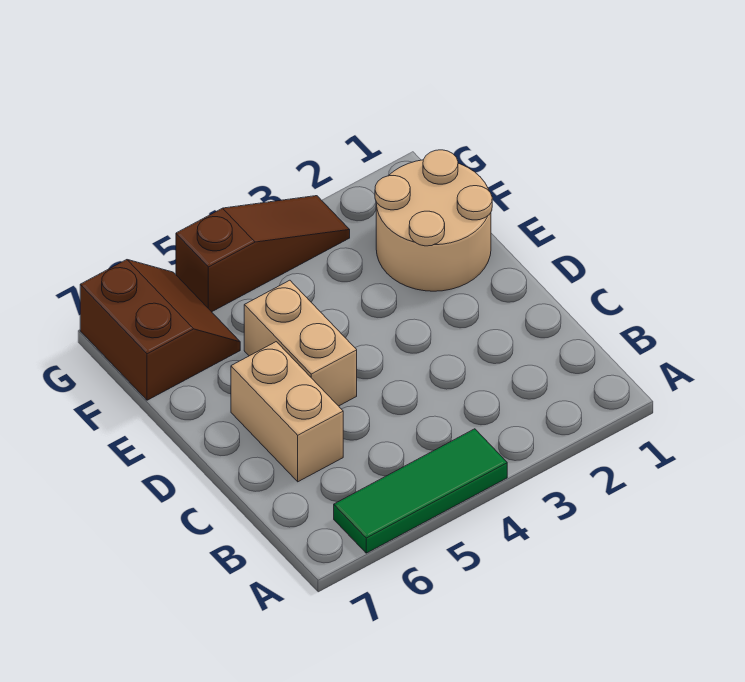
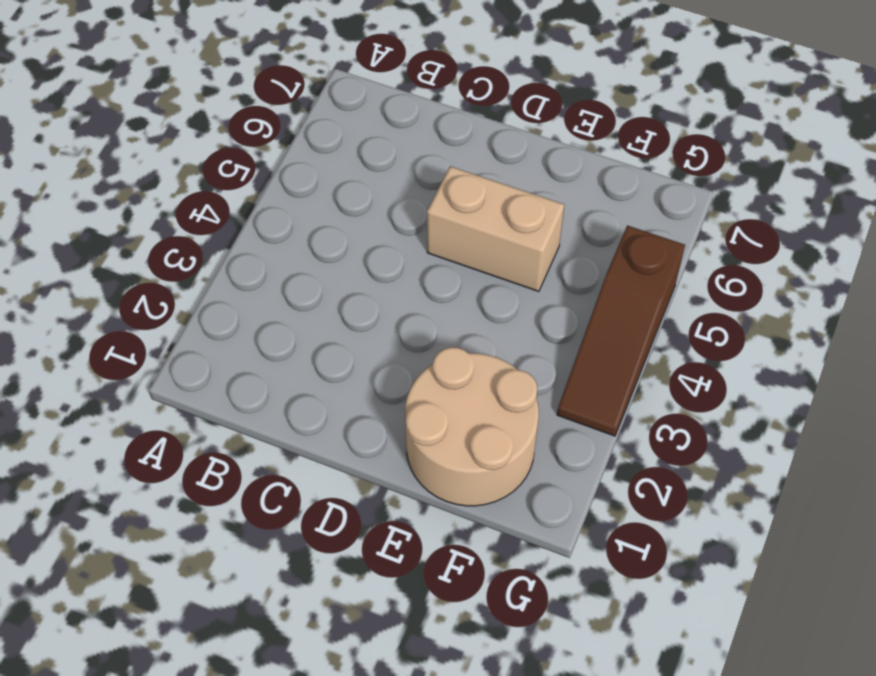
none -> green 1x3 tile [334,429,507,553]
none -> tan 1x2 brick [231,342,343,482]

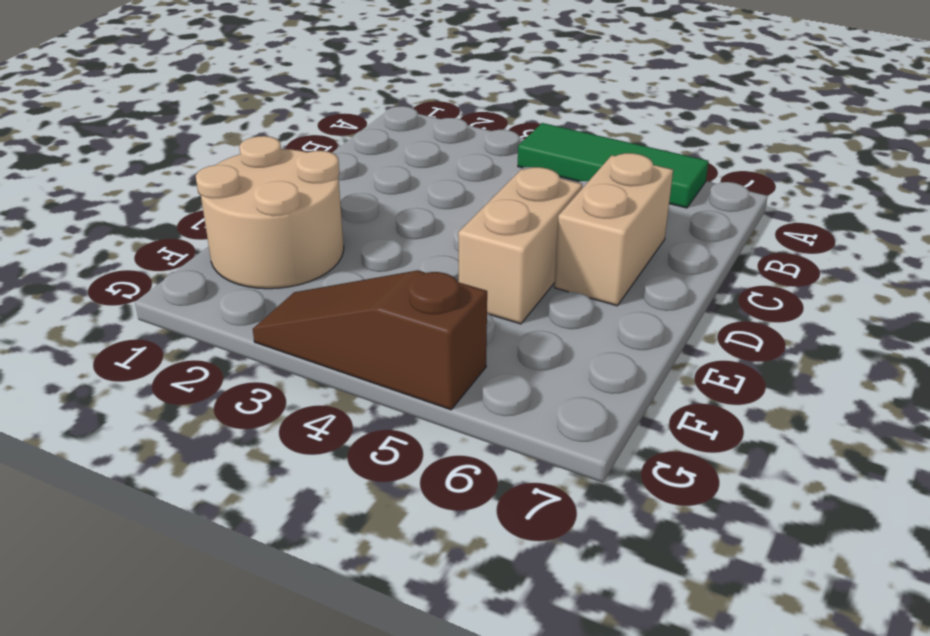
none -> brown 2x2 slope [80,260,240,400]

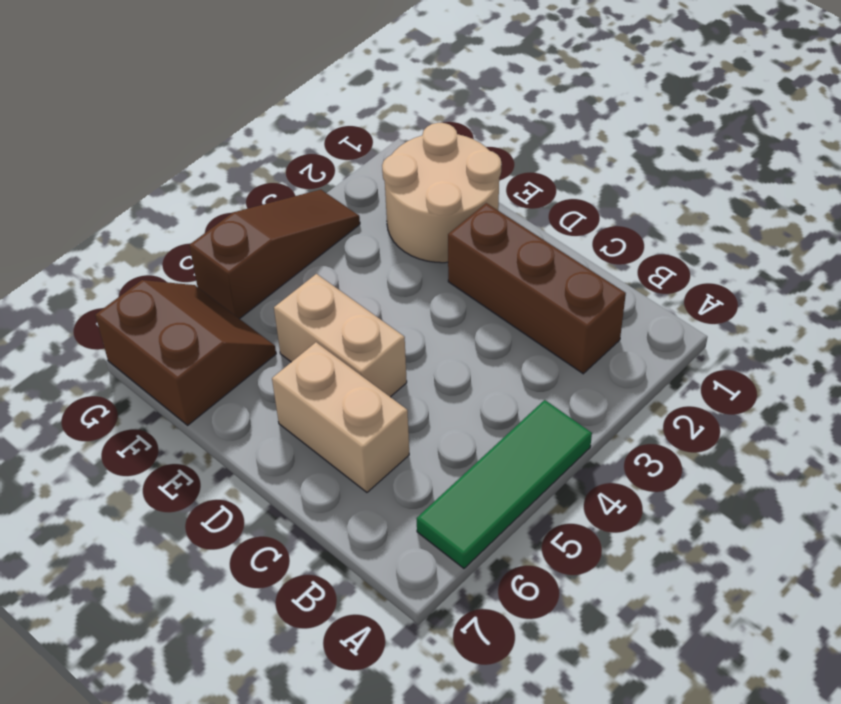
brown 1x3 brick [448,203,626,374] -> none

